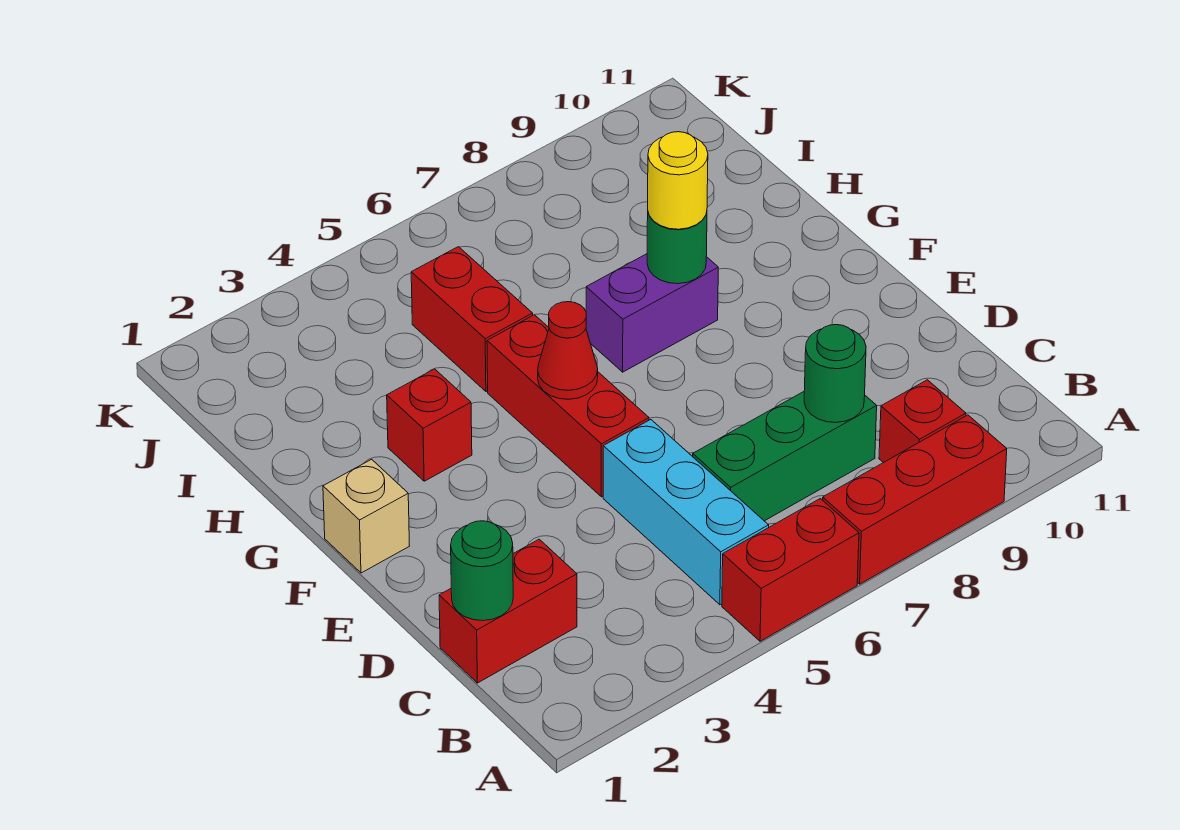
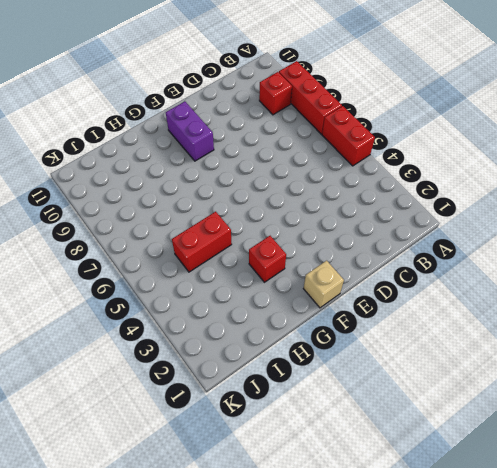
purple 1x2 brick [166,102,214,161] -> purple 1x2 brick moved to [586,254,718,372]
none -> cyan 1x3 brick [603,420,769,605]
none -> red 1x2 brick [439,539,577,683]
none -> green 1x3 brick [693,392,877,521]

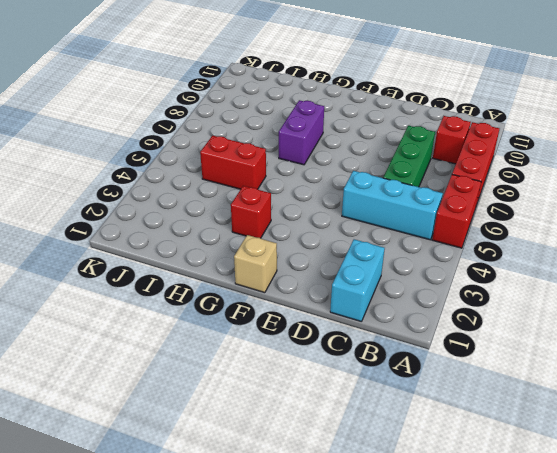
cyan 1x2 brick [330,239,385,322] -> red 1x2 brick [439,539,577,683]
none -> red 1x3 brick [487,315,649,497]
none -> green 1x1 round brick [451,521,513,621]
none -> green 1x1 round brick [804,325,866,423]

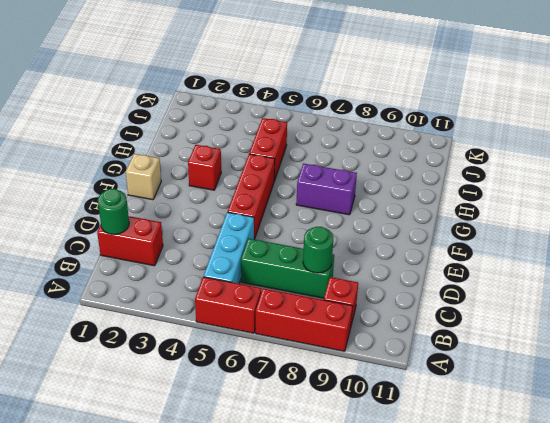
none -> red 1x1 cone [538,302,598,399]
none -> green 1x1 round brick [647,212,707,284]
none -> yellow 1x1 round brick [648,132,708,229]

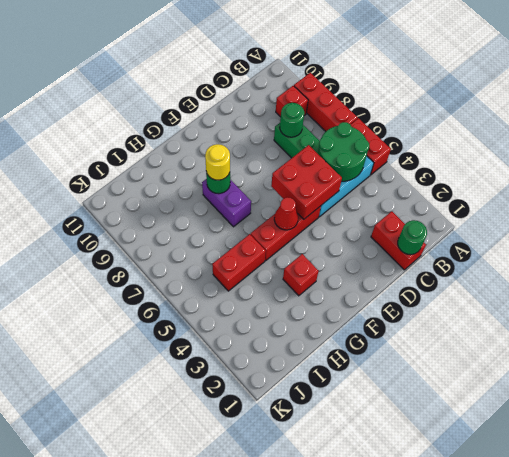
green 2x2 round brick [318,122,369,181] -> none
red 2x2 brick [271,145,342,219] -> none
none -> tan 1x1 brick [323,459,409,573]

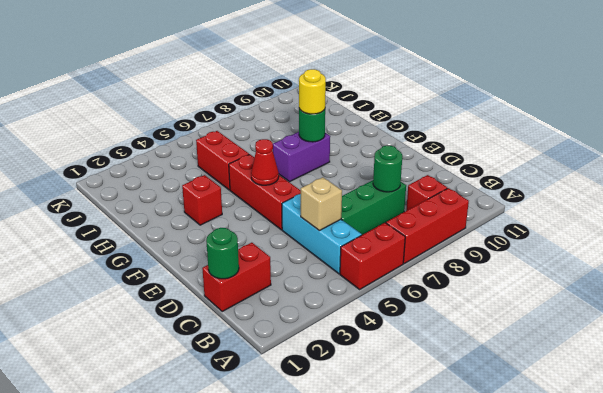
tan 1x1 brick [301,177,342,231] -> tan 1x1 brick moved to [323,459,409,573]

